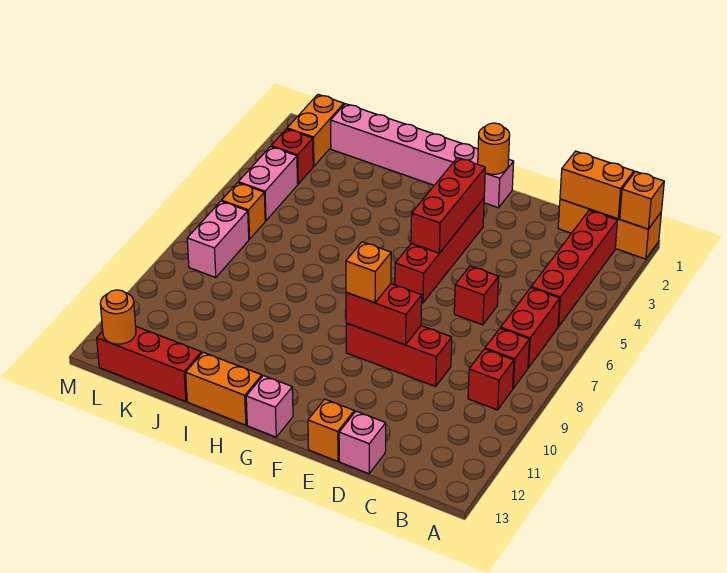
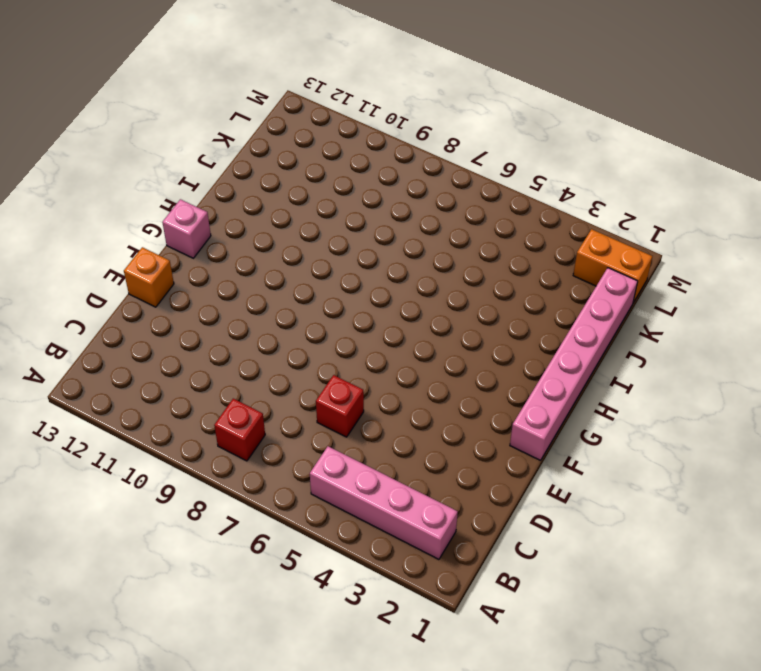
pink 1x4 brick [310,446,458,559] -> red 1x4 brick [531,210,617,327]
none -> orange 1x3 brick [558,199,661,259]
none -> red 1x2 brick [501,288,560,368]
none -> red 1x1 brick [468,349,514,410]

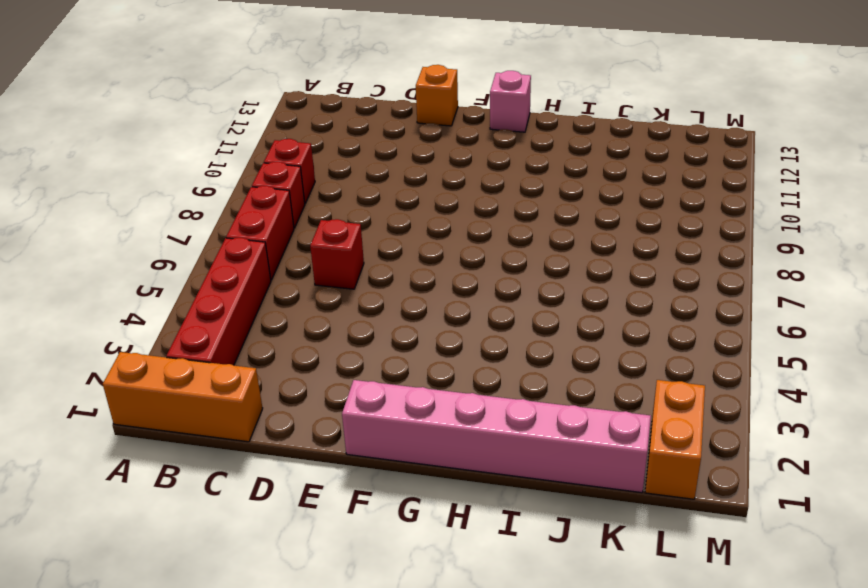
none -> red 1x3 brick [346,323,452,386]
none -> pink 1x1 brick [339,411,386,474]
none -> red 1x4 brick [395,198,484,303]

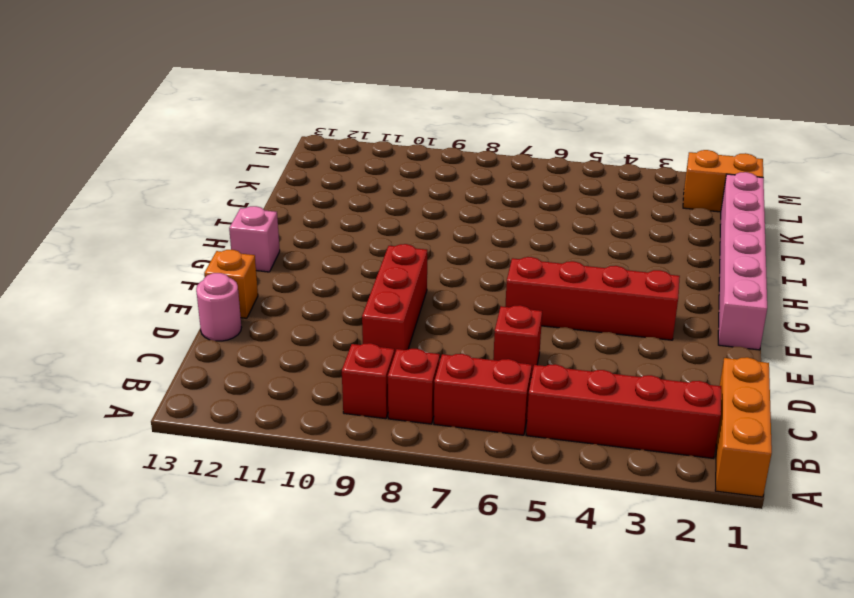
pink 1x1 round brick [196,273,241,341] -> pink 1x1 brick [339,411,386,474]
none -> orange 1x2 brick [186,352,262,425]
none -> red 1x3 brick [97,327,202,402]
none -> red 1x1 brick [271,129,313,184]

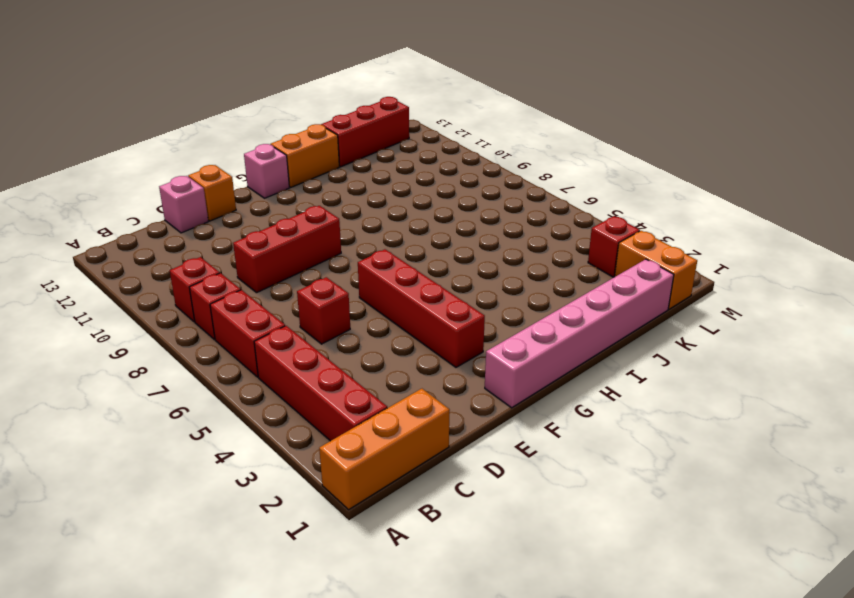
none -> pink 1x2 brick [238,147,298,221]
none -> orange 1x1 brick [222,183,265,239]
none -> pink 1x2 brick [187,201,249,278]

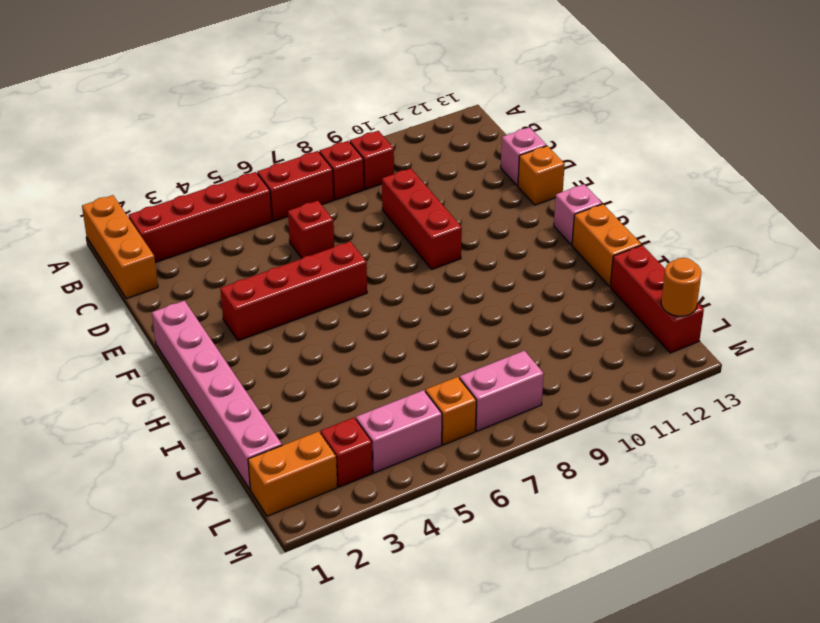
none -> orange 1x1 brick [620,171,664,229]
none -> orange 1x2 brick [560,151,634,219]
none -> red 1x2 brick [346,284,422,345]

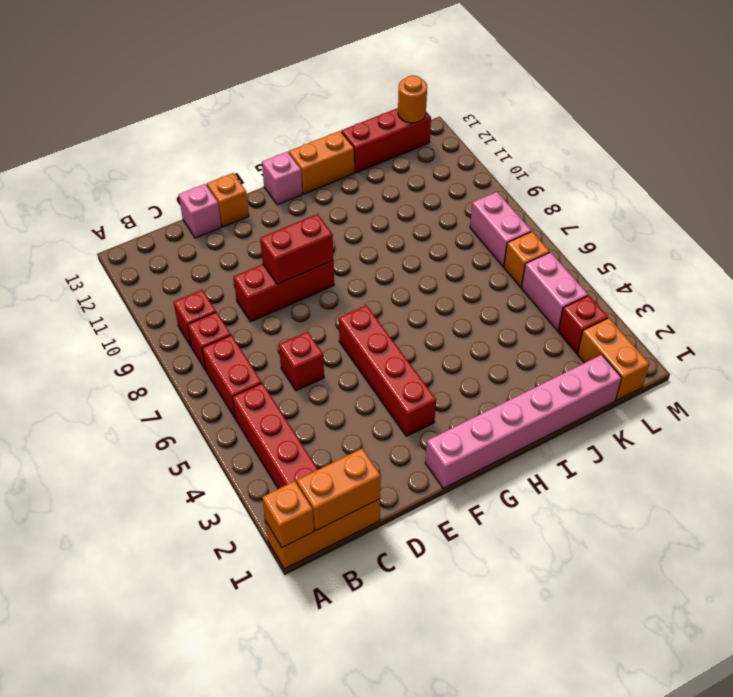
none -> orange 1x1 round brick [478,123,510,174]
none -> red 1x3 brick [411,158,485,253]
none -> orange 1x1 brick [346,242,391,303]

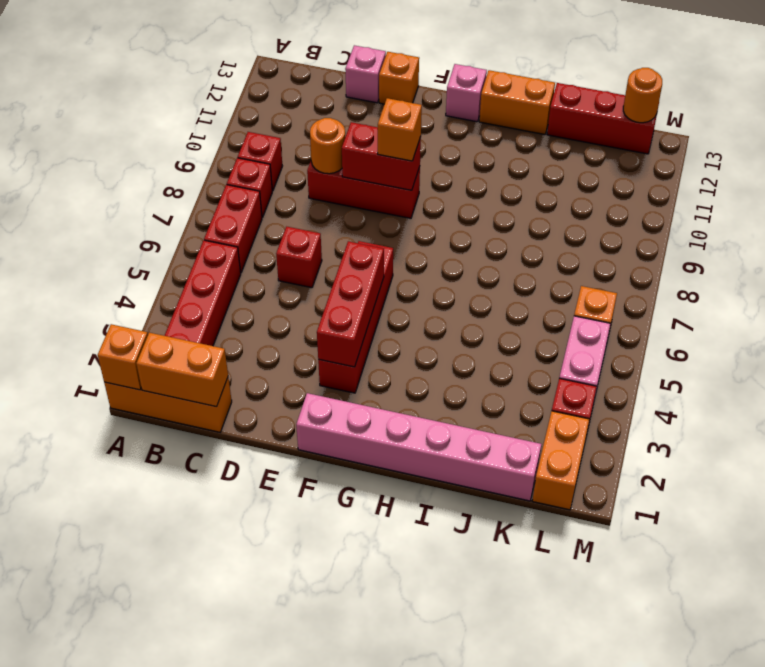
orange 1x1 round brick [310,118,345,174] -> orange 1x1 round brick moved to [478,123,510,174]
none -> pink 1x2 brick [187,201,249,278]

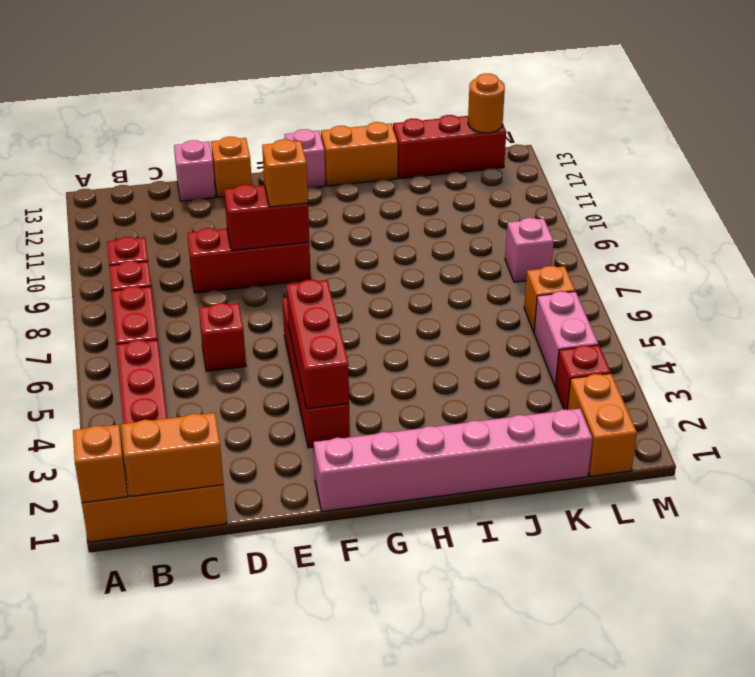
pink 1x1 brick [505,218,554,282] -> pink 1x2 brick [187,201,249,278]
none -> orange 1x1 round brick [478,123,510,174]

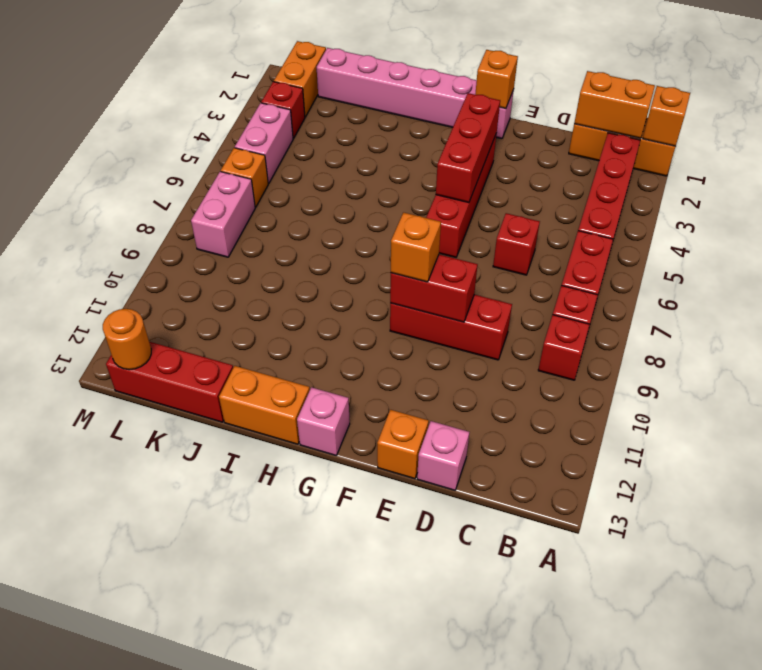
orange 1x1 brick [475,50,518,109] -> orange 1x1 round brick [478,123,510,174]

